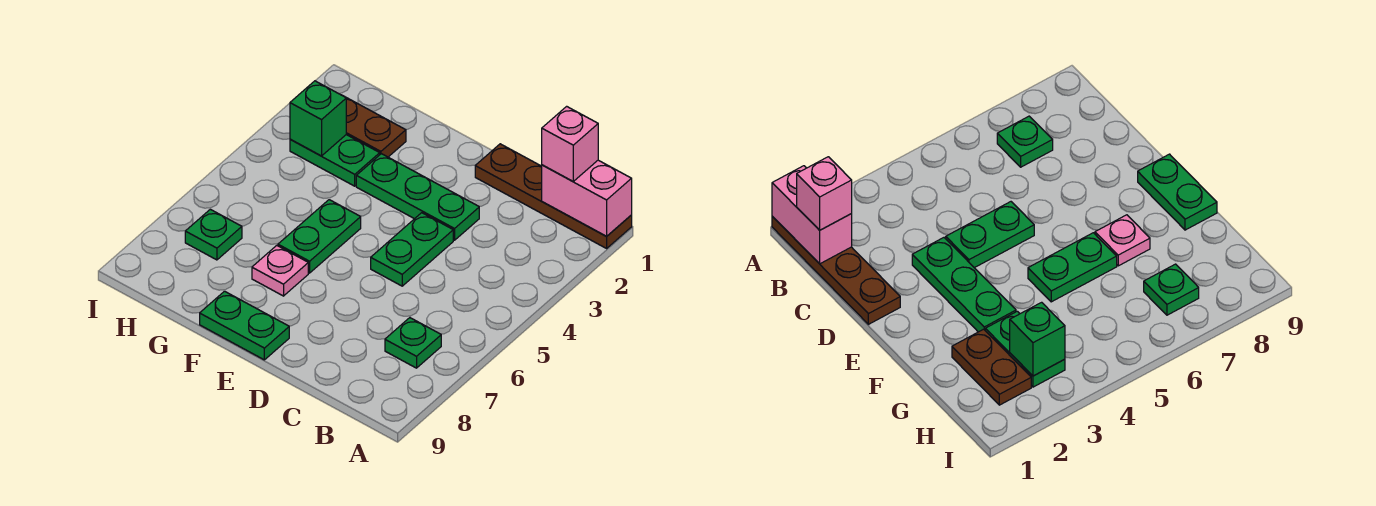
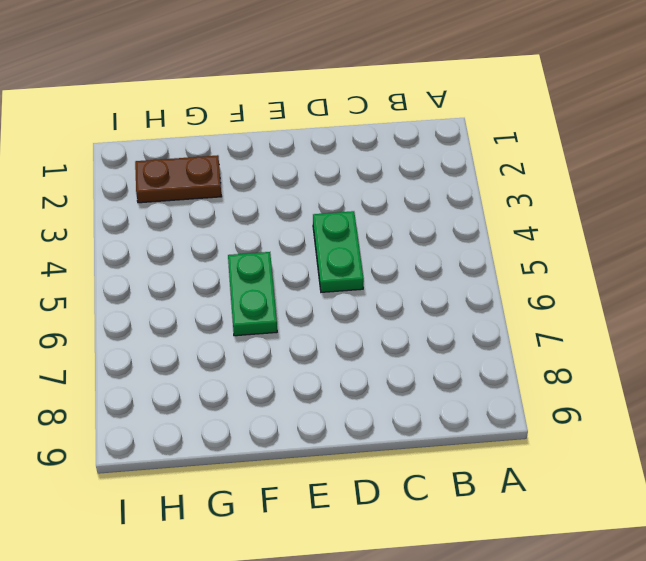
none -> brown 1x4 plate [475,144,632,248]
none -> green 1x1 plate [385,318,441,368]
none -> green 1x3 plate [356,154,479,240]

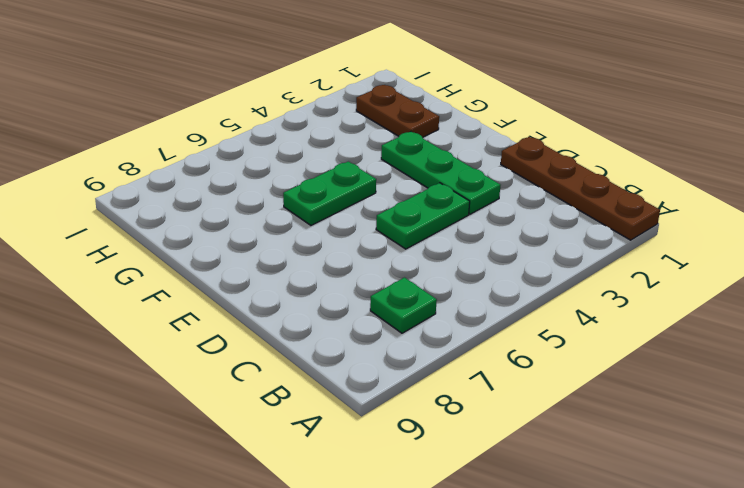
none -> green 1x2 plate [200,291,289,360]
none -> pink 1x1 plate [252,246,308,296]
none -> green 1x2 plate [290,135,380,186]

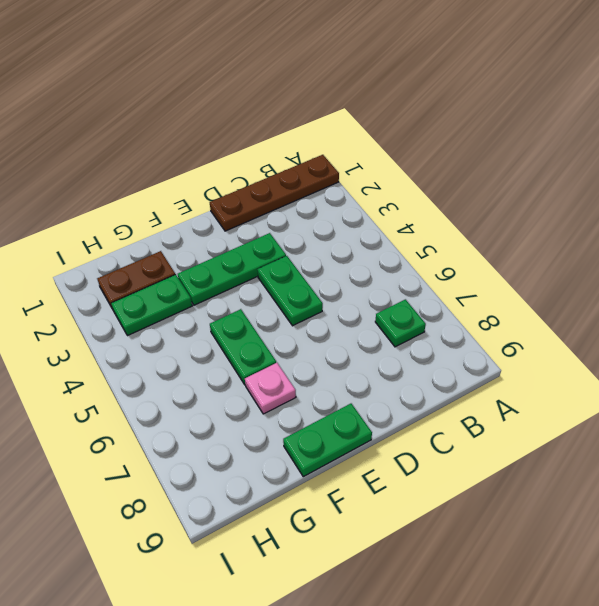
none -> green 1x1 plate [185,209,242,260]
none -> pink 1x2 brick [542,160,632,236]
none -> green 1x1 brick [290,81,346,156]

